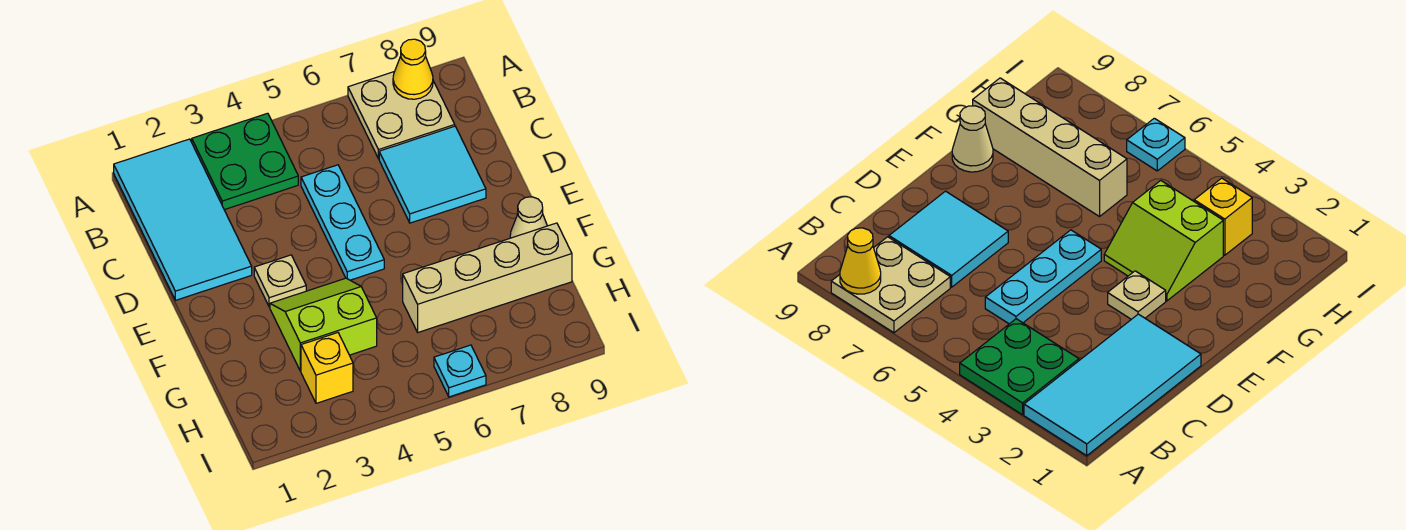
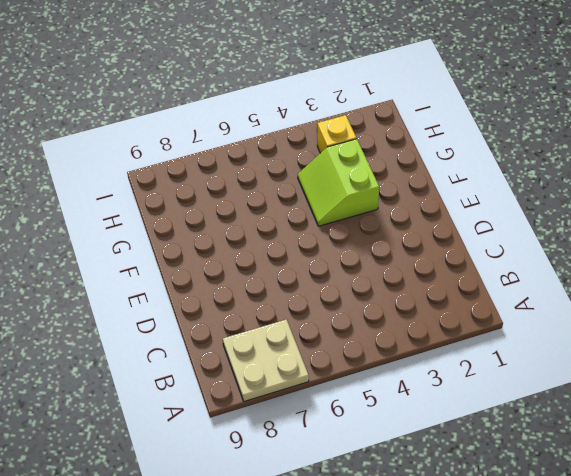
lime 2x2 slope [298,139,379,226] -> lime 2x2 slope turned to [270,278,377,371]
none -> cyan 2x4 tile [114,139,252,300]
none -> green 2x2 plate [192,113,298,210]
none -> cyan 1x3 plate [301,165,384,280]

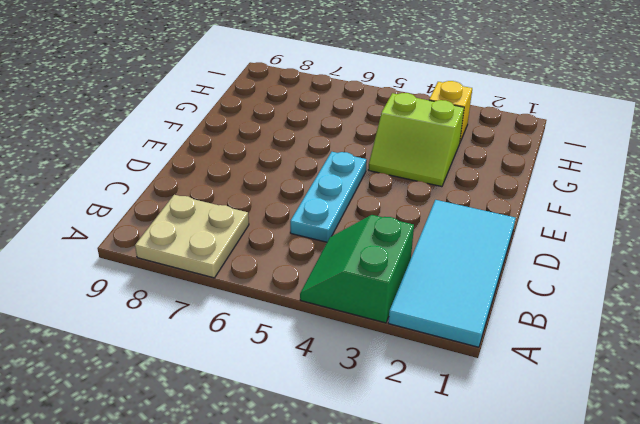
green 2x2 slope [300,215,414,323] -> green 2x2 plate [192,113,298,210]
none -> cyan 2x2 tile [379,126,486,223]
none -> tan 1x1 plate [254,255,306,307]
none -> tan 1x1 cone [510,197,547,238]

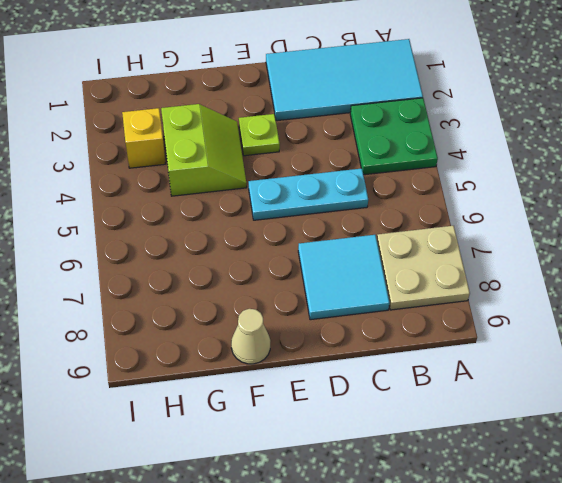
lime 1x1 plate [239,114,280,156] -> tan 1x1 plate [254,255,306,307]
none -> tan 1x4 brick [403,223,572,332]
none -> cyan 1x1 plate [434,345,486,397]
none -> yellow 1x1 cone [393,39,433,99]

